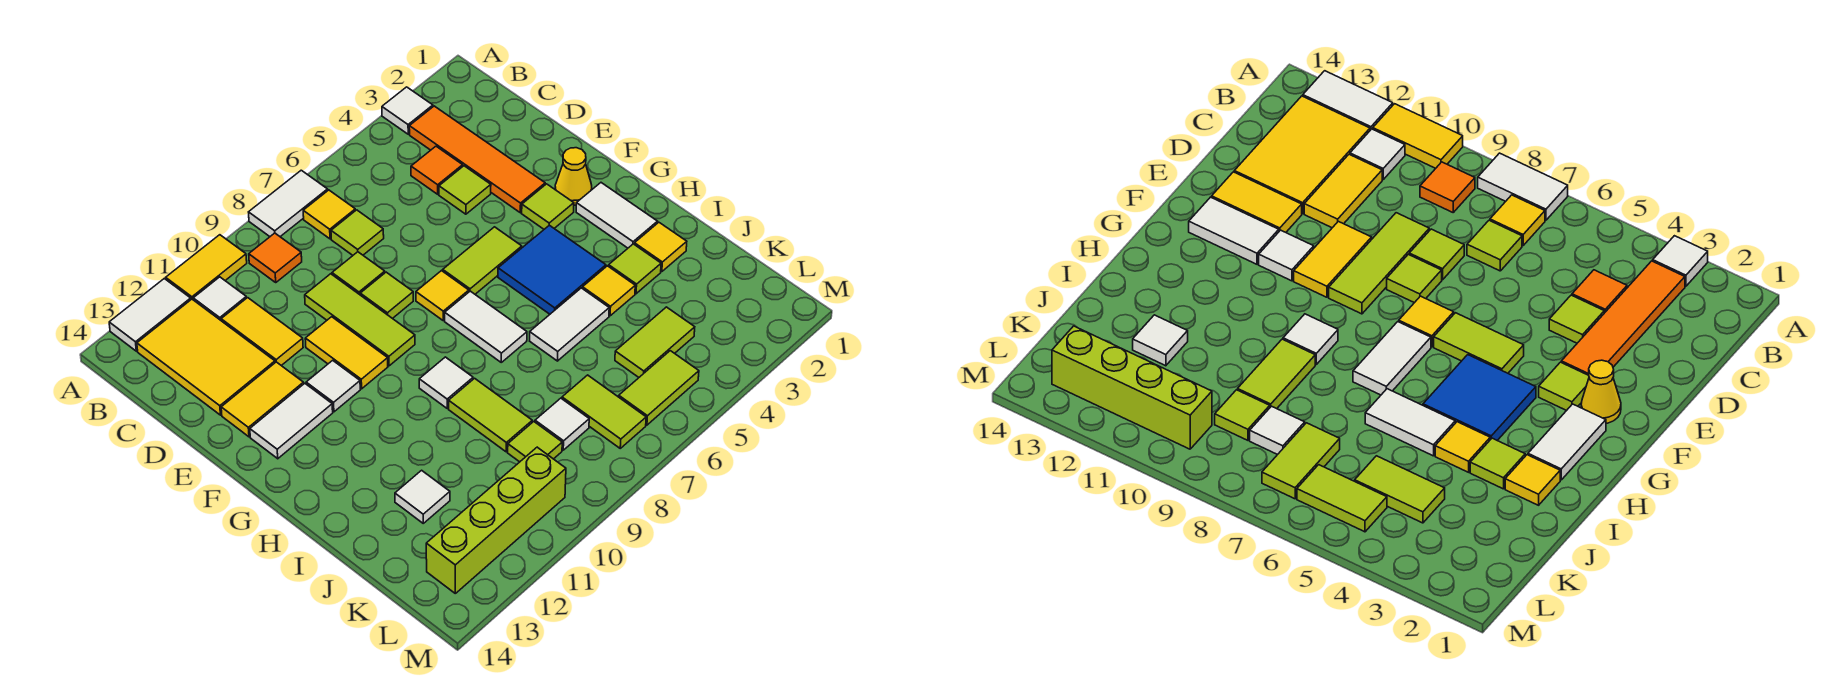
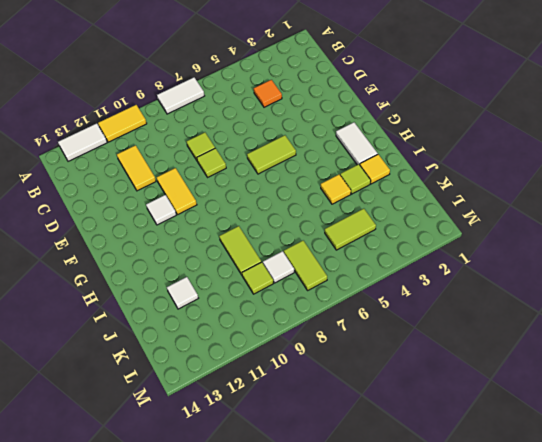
none -> white 1x1 tile [382,87,433,134]
none -> orange 1x4 tile [409,106,545,213]
none -> yellow 1x1 tile [303,190,355,239]
none -> orange 1x1 tile [249,233,302,282]

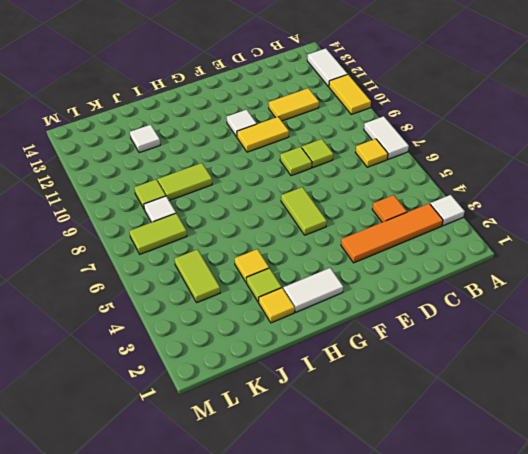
none -> orange 1x1 tile [249,233,302,282]
none -> white 1x1 tile [193,277,246,320]
none -> yellow 2x3 tile [137,299,275,415]
none -> lime 1x1 tile [331,210,384,255]

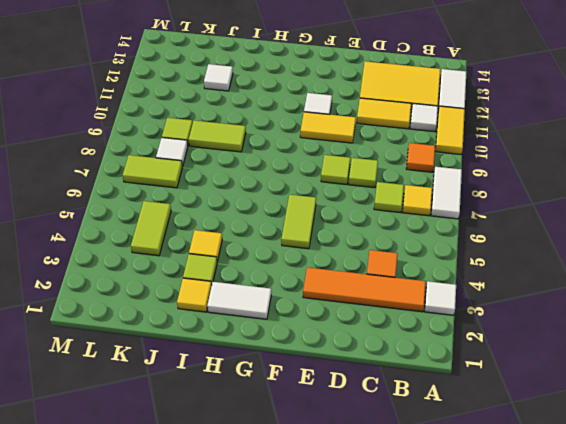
none -> lime 1x1 tile [439,166,491,214]
none -> lime 1x3 tile [305,274,415,366]
none -> yellow 1x2 tile [221,362,304,437]
none -> yellow 1x1 cone [555,148,592,205]

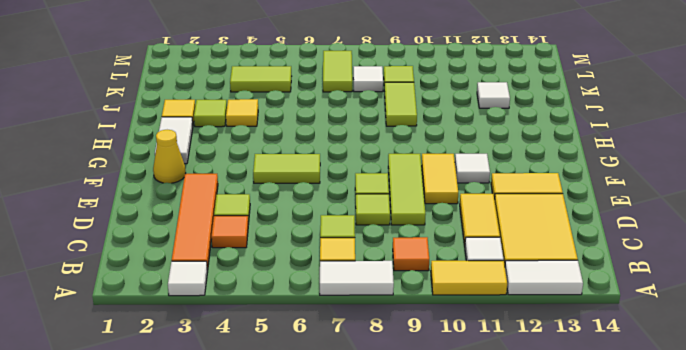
none -> lime 1x1 tile [522,184,574,229]
none -> yellow 1x1 tile [416,271,469,321]
none -> white 1x2 tile [250,383,333,459]
none -> blue 2x2 tile [498,225,606,314]

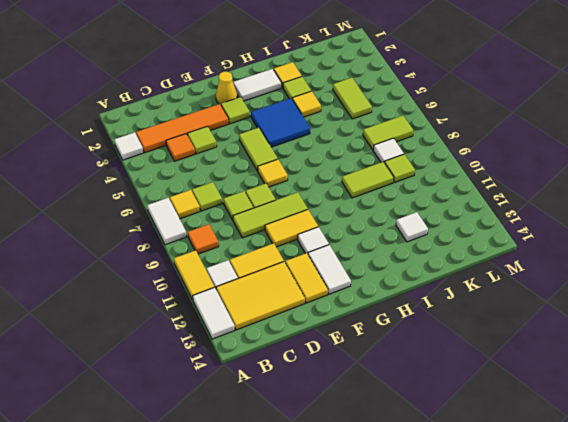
none -> white 1x2 tile [445,291,527,362]
none -> white 1x1 tile [419,357,473,408]
none -> white 1x2 tile [530,288,609,361]
none -> lime 1x2 tile [619,351,699,425]

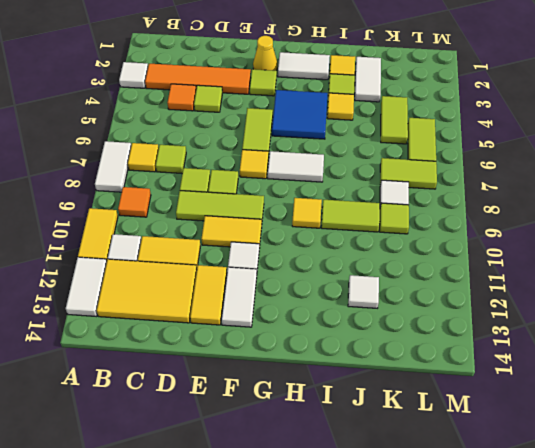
yellow 1x1 tile [292,198,322,228] -> white 1x1 tile [419,357,473,408]
white 1x2 tile [355,57,381,102] -> white 1x2 tile moved to [530,288,609,361]
none -> lime 1x4 brick [426,447,566,593]

